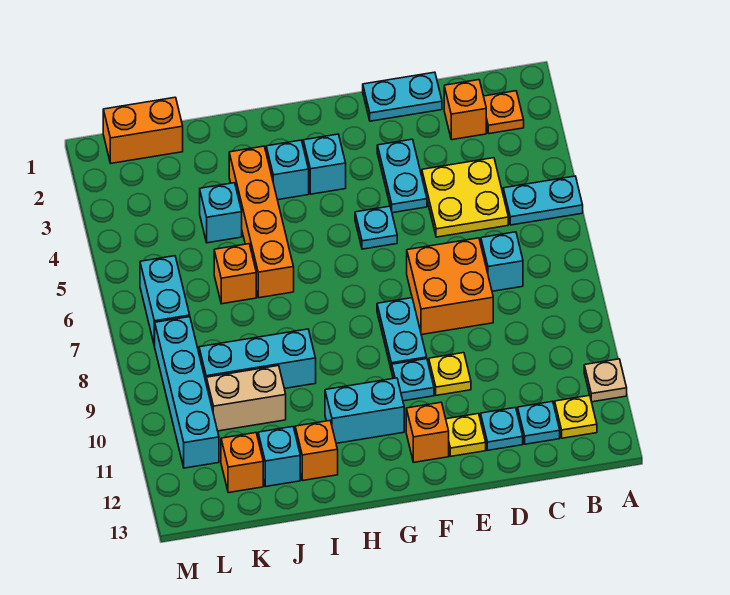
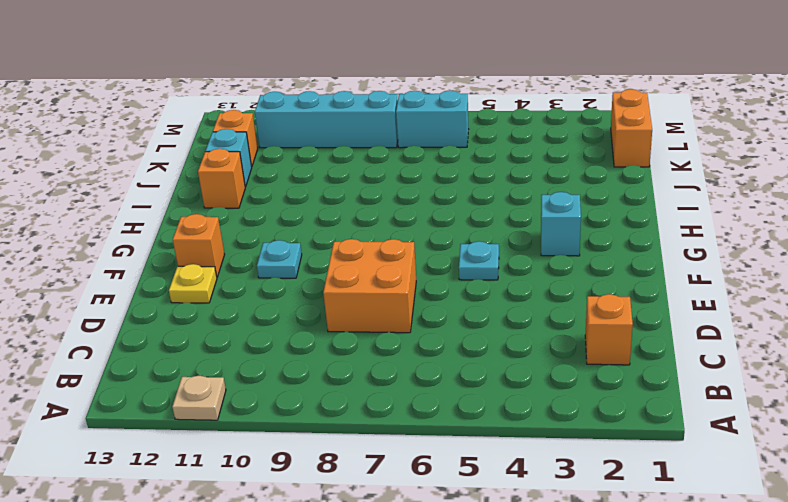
none -> cyan 1x2 plate [503,176,583,225]
none -> orange 1x1 plate [484,91,524,134]
none -> yellow 1x1 plate [555,395,597,438]
none -> yellow 2x2 plate [422,158,508,237]

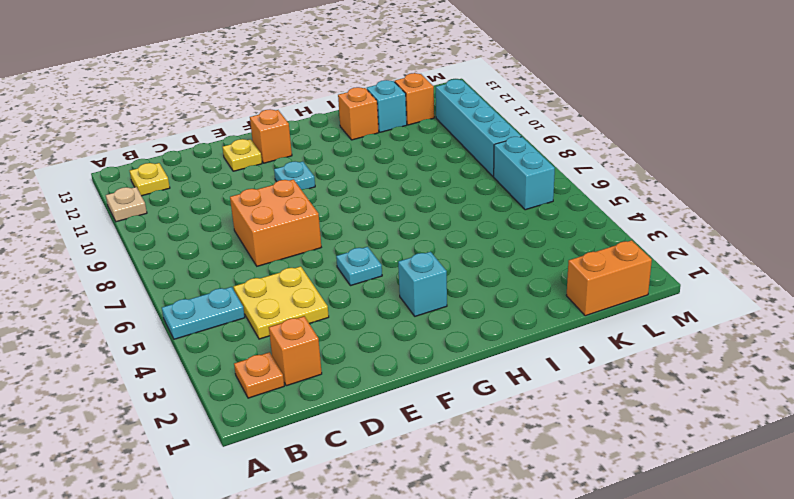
none -> cyan 1x1 brick [481,232,523,291]
none -> cyan 1x1 plate [518,401,560,444]
none -> cyan 1x2 plate [363,72,442,121]
none -> cyan 1x1 plate [481,408,523,450]

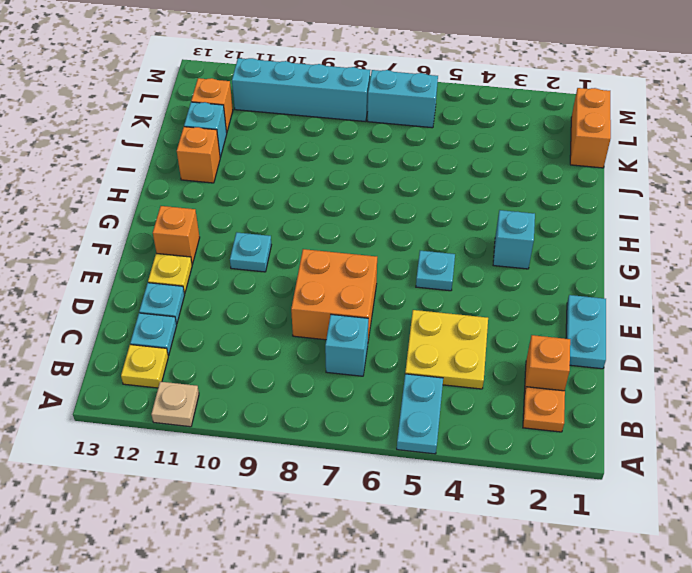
none -> cyan 1x2 plate [377,139,427,213]
none -> yellow 1x1 plate [429,353,471,395]
none -> cyan 1x2 plate [377,298,427,371]
none -> cyan 1x2 brick [325,378,404,443]

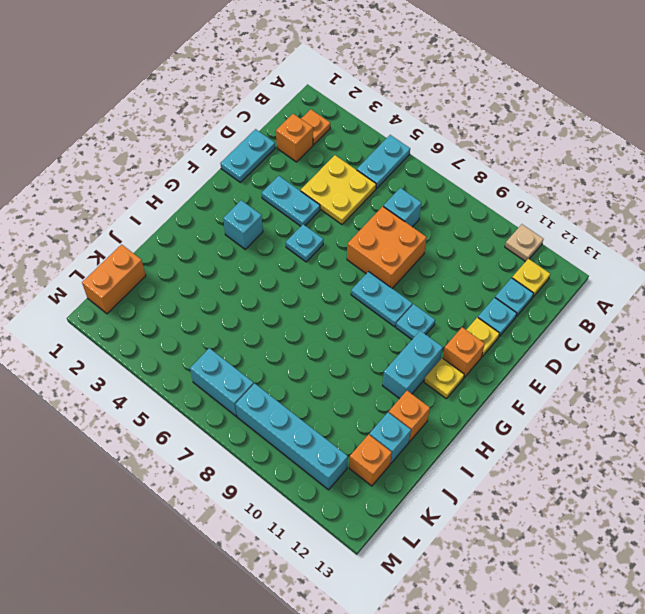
yellow 1x1 plate [424,358,464,398] -> yellow 1x1 plate moved to [429,353,471,395]
none -> cyan 1x1 brick [266,140,309,200]
none -> orange 1x4 brick [229,146,294,298]
none -> cyan 1x3 brick [199,329,316,389]
none -> cyan 1x1 brick [200,183,242,243]

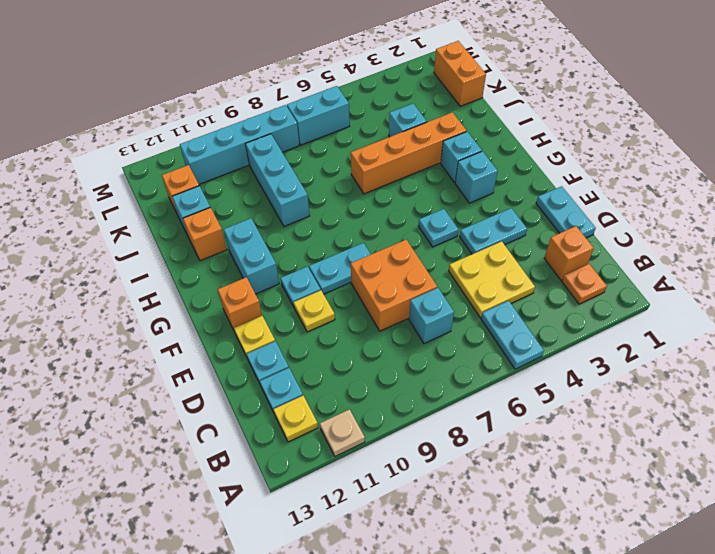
none -> orange 1x1 brick [214,244,256,304]
none -> tan 1x2 brick [206,366,286,431]

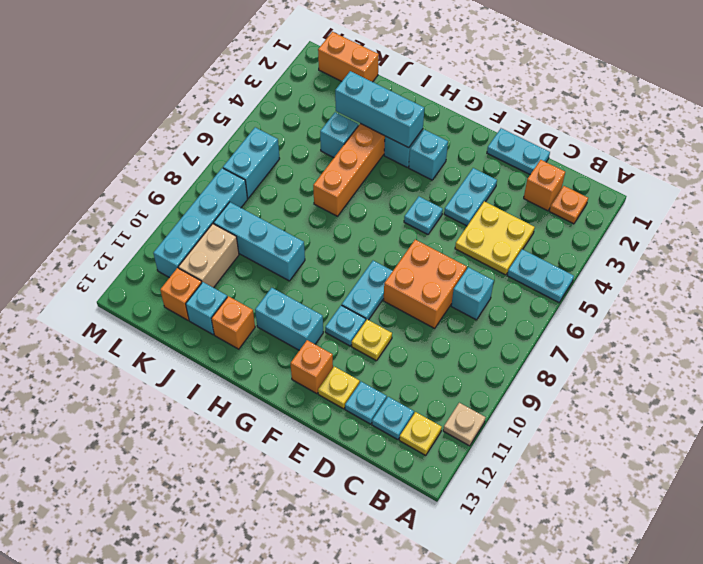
cyan 1x3 brick [335,71,424,148] -> none
tan 1x2 brick [178,224,239,288] -> tan 1x2 brick turned to [206,366,286,431]
none -> orange 1x1 brick [214,244,256,304]

